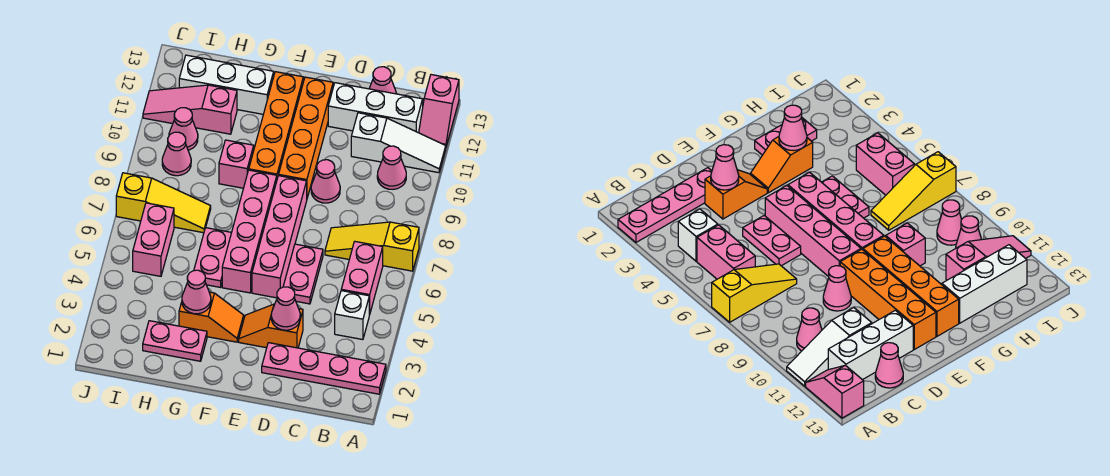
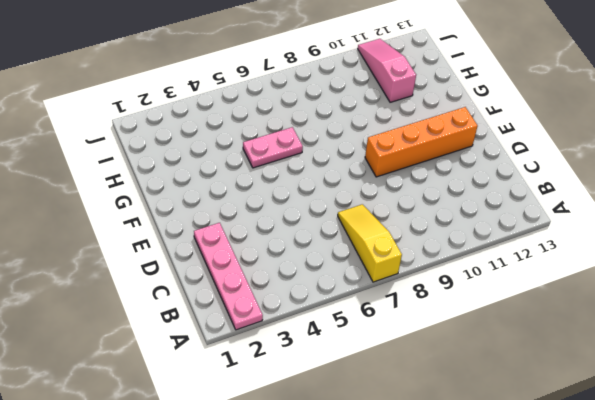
none -> white 1x3 slope [351,113,446,173]
none -> pink 1x2 slope [419,75,459,146]
none -> white 1x1 brick [335,291,369,340]

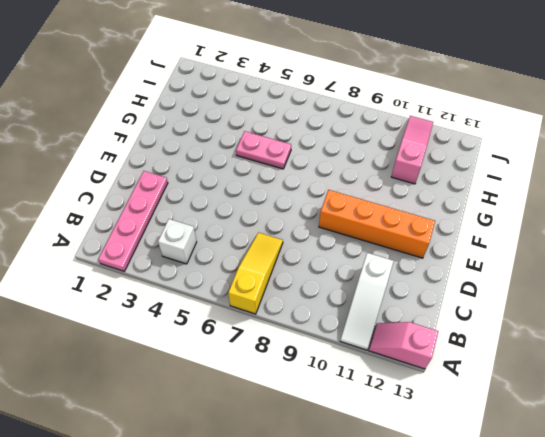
none -> pink 1x2 brick [341,242,383,315]
none -> pink 1x1 cone [377,146,406,189]
none -> white 1x3 brick [328,83,423,133]

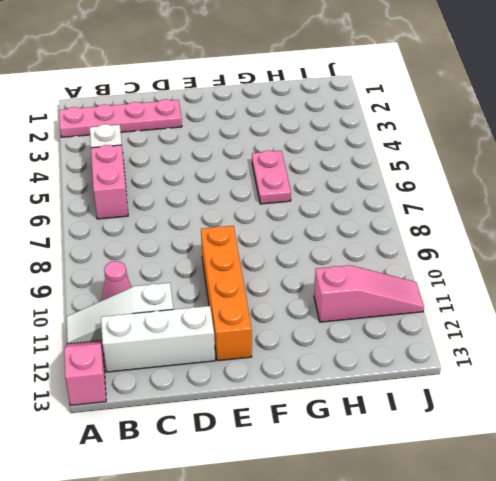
none -> yellow 1x3 slope [325,222,419,271]
none -> pink 1x1 cone [369,67,397,94]
none -> orange 1x2 slope [239,304,303,348]

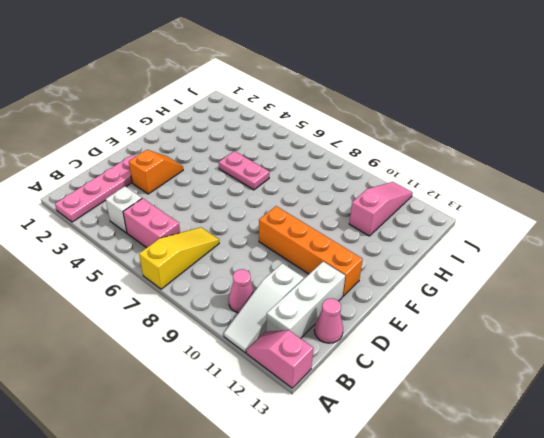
none -> pink 1x2 plate [283,244,323,304]
none -> pink 1x1 cone [311,160,340,203]
none -> pink 1x4 brick [252,176,307,298]

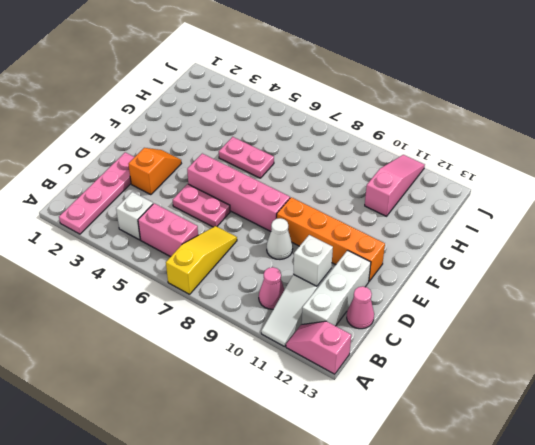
white 1x1 brick [293,235,333,286] -> none
white 1x1 cone [267,218,293,259] -> pink 1x1 cone [311,160,340,203]
none -> orange 1x2 slope [179,292,244,342]
none -> pink 1x4 brick [222,170,277,293]
none -> orange 1x4 brick [249,72,303,178]

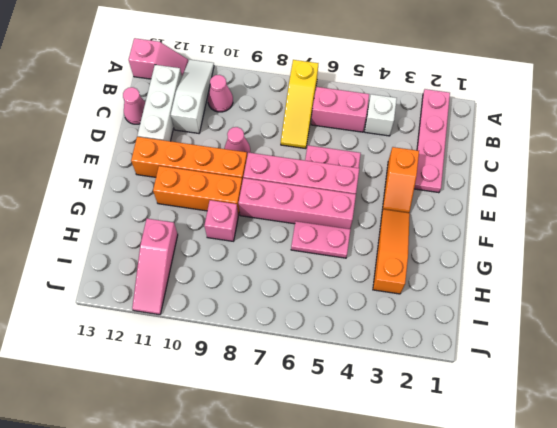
orange 1x3 slope [373,209,410,294] -> orange 1x2 slope [179,292,244,342]
orange 1x3 brick [153,166,242,215] -> orange 1x4 brick [249,72,303,178]
none -> pink 1x2 plate [143,321,207,361]
none -> white 1x3 brick [179,55,274,114]
none -> yellow 1x3 slope [116,173,211,233]

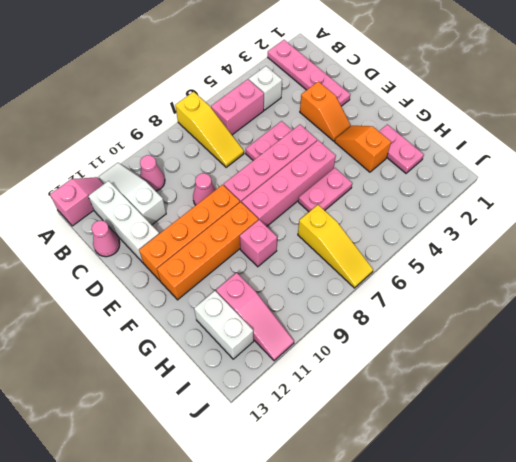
yellow 1x3 slope [298,205,373,288] -> yellow 1x3 slope turned to [116,173,211,233]
white 1x2 brick [194,291,254,359] -> white 1x3 brick [179,55,274,114]
none -> pink 1x2 brick [133,203,174,276]
none -> pink 1x1 cone [162,132,191,176]
none -> pink 1x1 cone [169,108,198,150]

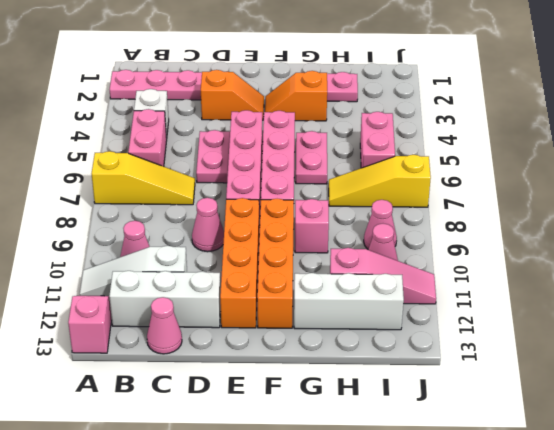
none -> pink 1x1 cone [271,287,300,330]
none -> pink 1x1 cone [182,270,211,314]

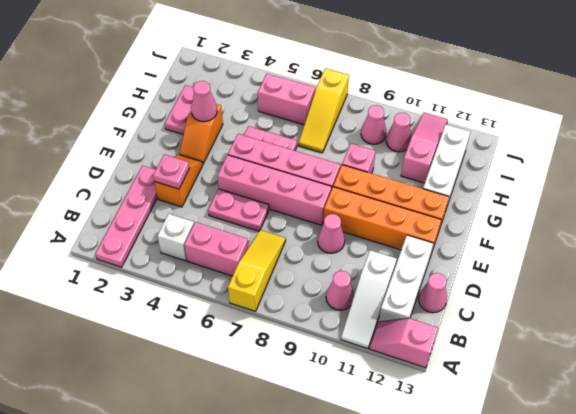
pink 1x1 plate [153,154,190,189] -> pink 1x1 cone [271,287,300,330]

